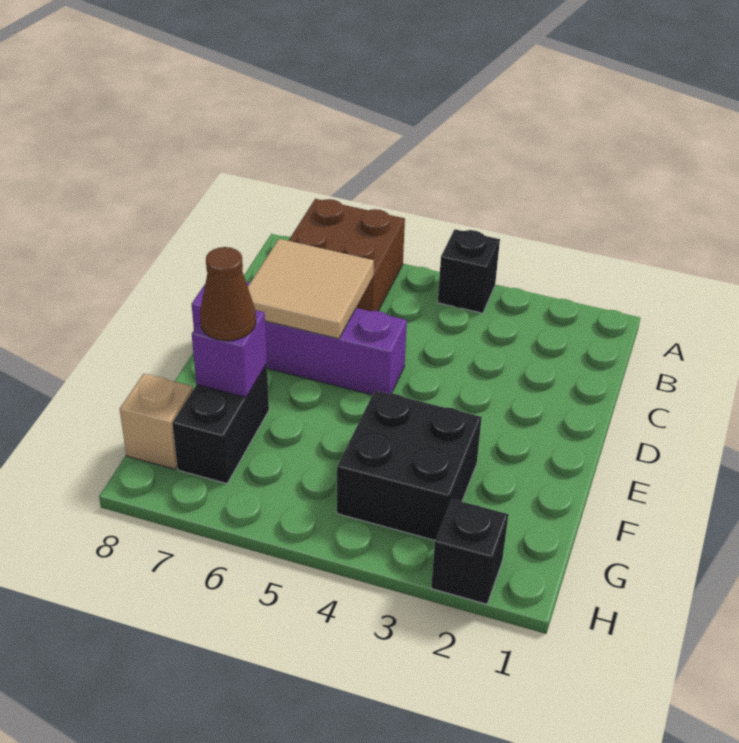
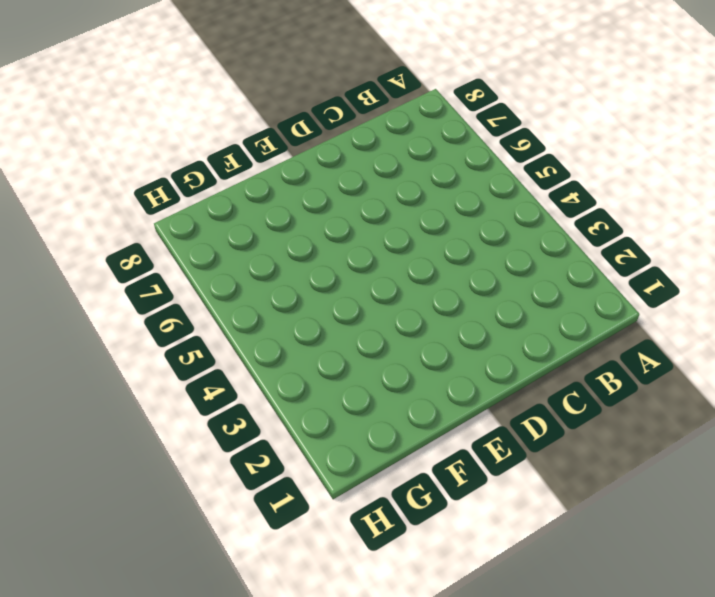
none -> black 1x1 brick [438,229,500,313]
none -> brown 2x2 brick [288,199,405,311]

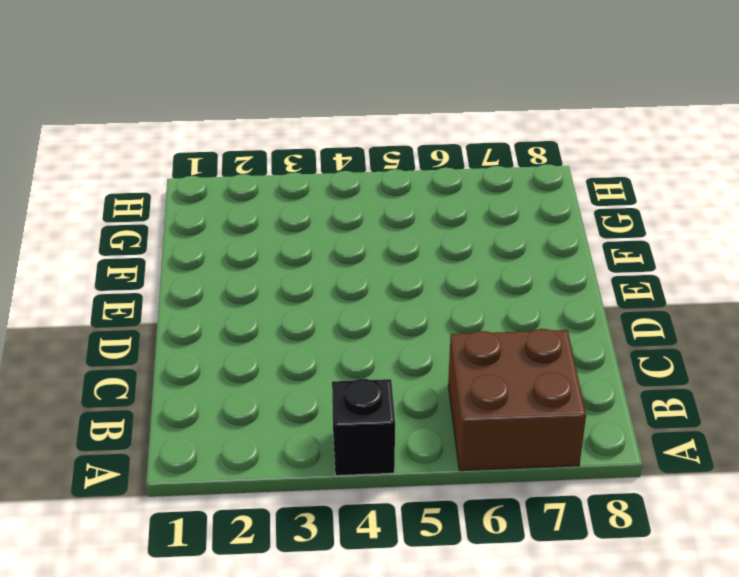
none -> purple 1x4 brick [192,282,407,395]
none -> black 2x2 brick [337,390,482,540]

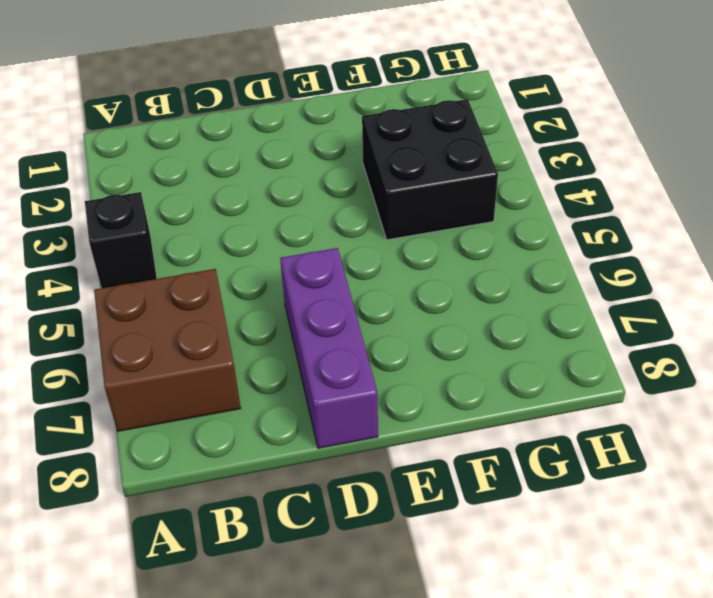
purple 1x3 brick [280,248,378,448] -> purple 1x4 brick [192,282,407,395]
none -> black 1x2 brick [172,364,269,483]
none -> tan 1x1 brick [120,374,193,469]

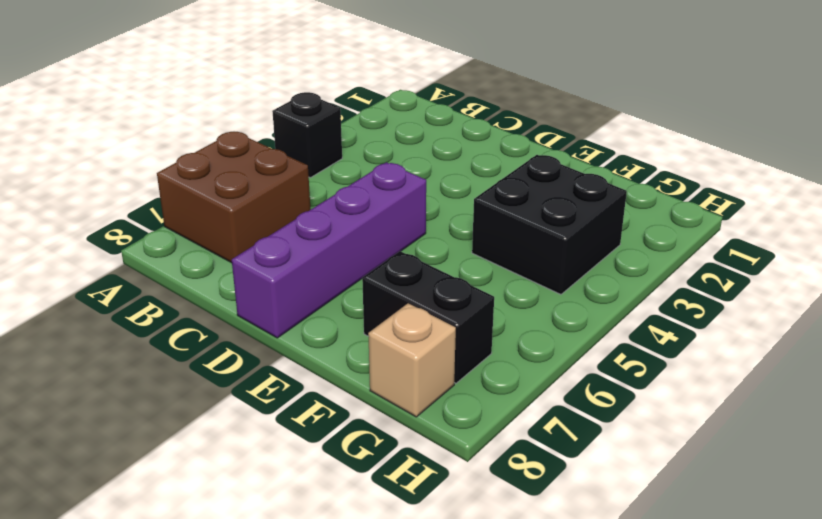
none -> black 1x1 brick [431,499,508,604]
none -> tan 2x2 tile [248,239,374,339]

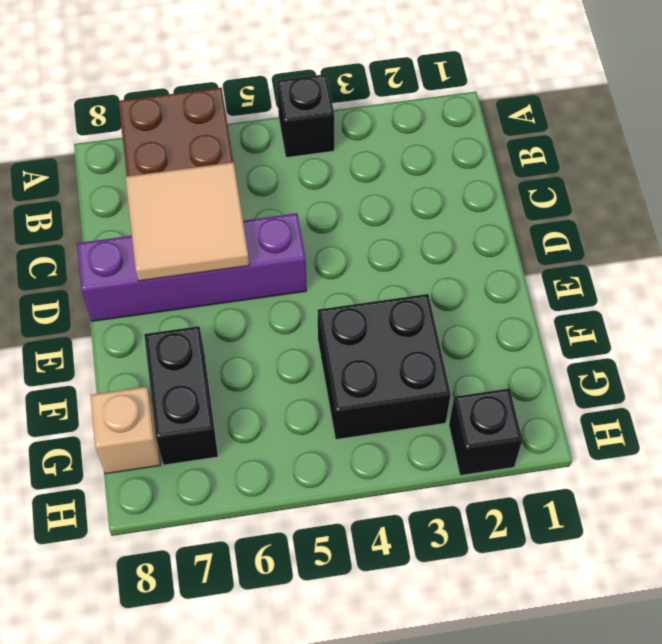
none -> purple 1x1 brick [192,310,267,397]
none -> brown 1x1 cone [200,247,256,341]

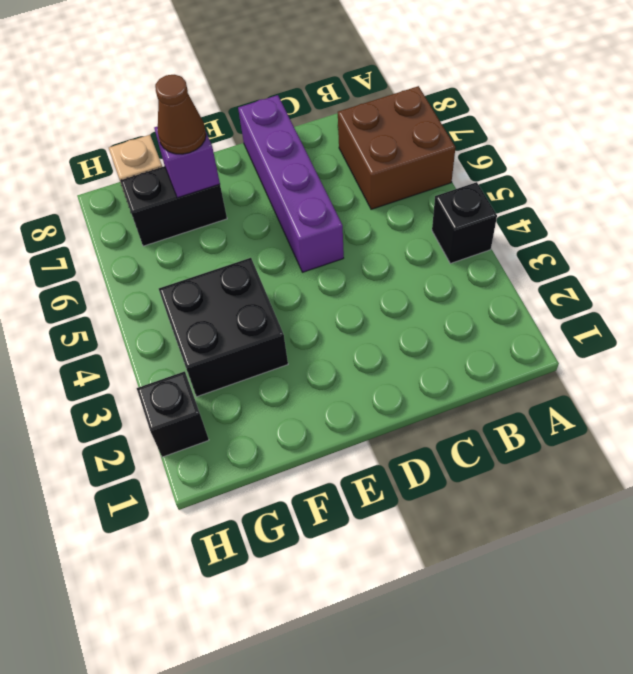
none -> tan 2x2 tile [248,239,374,339]

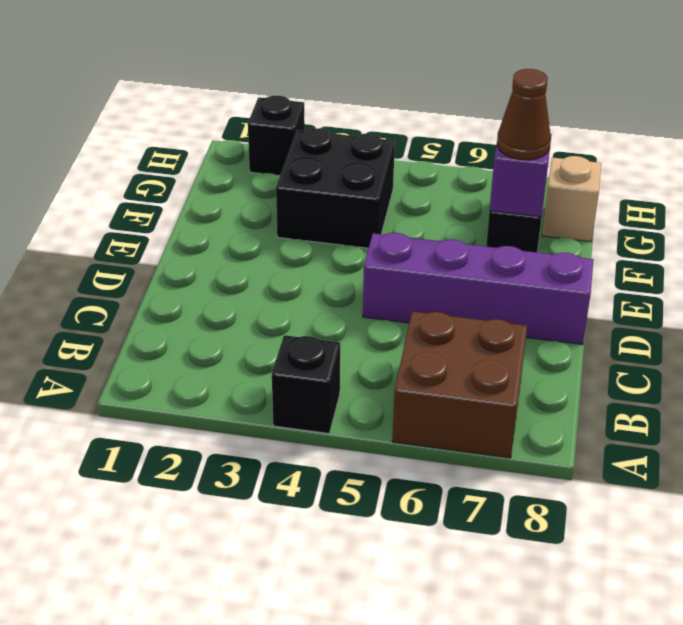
none -> tan 2x2 tile [248,239,374,339]

